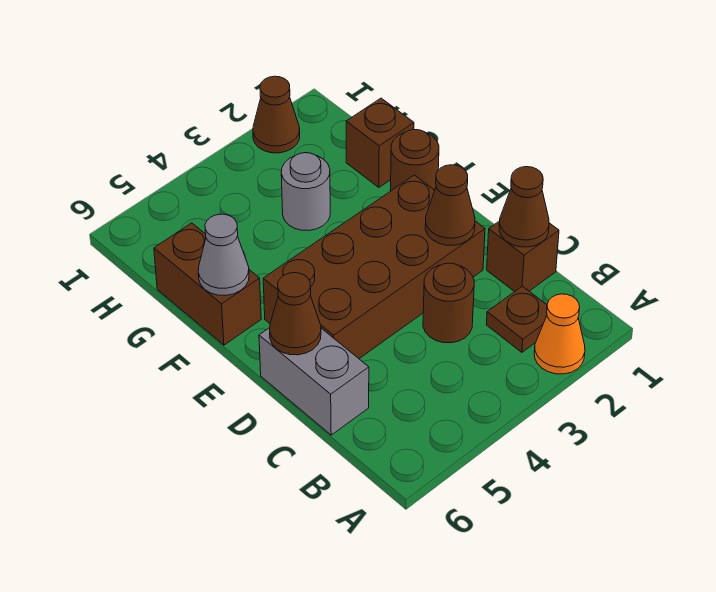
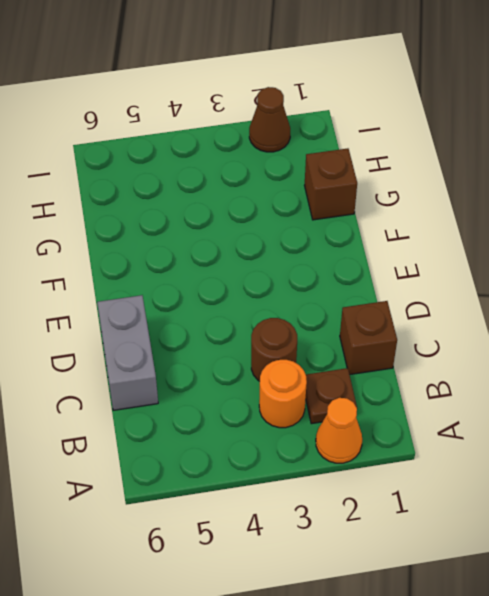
orange 1x1 round brick [259,360,307,428] -> none
none -> brown 2x4 brick [263,175,485,359]
none -> brown 1x1 round brick [391,130,439,191]
none -> brown 1x2 brick [154,223,261,345]

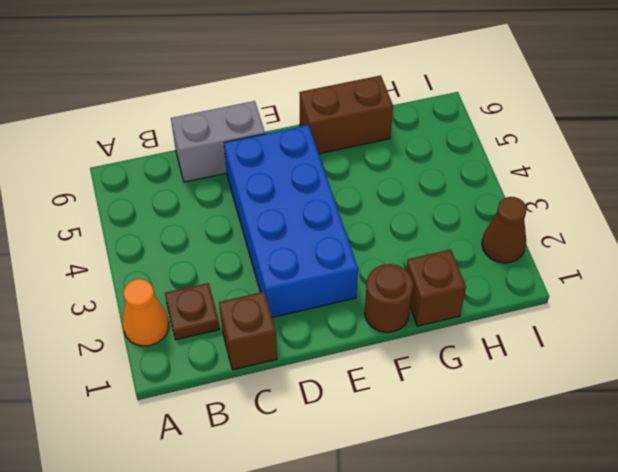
blue 2x4 brick [224,125,358,317] -> brown 2x4 brick [263,175,485,359]
none -> brown 1x1 round brick [423,263,474,343]
none -> grey 1x1 round brick [281,153,330,231]
none -> brown 1x1 cone [499,167,549,247]

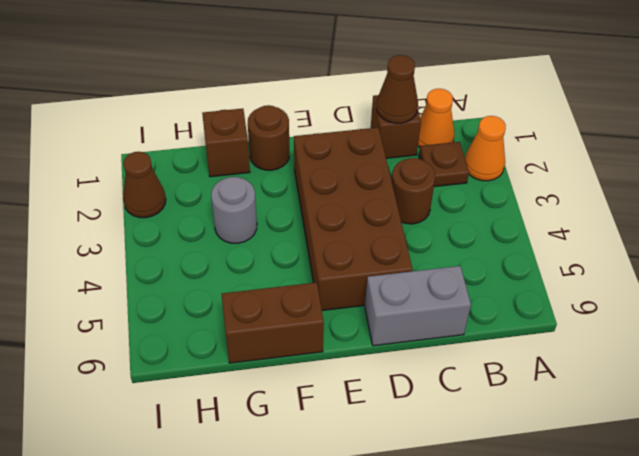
orange 1x1 cone [418,89,454,147] -> none
none -> brown 1x1 cone [425,165,475,245]
none -> brown 1x1 cone [270,273,321,355]
none -> grey 1x1 cone [198,214,249,295]

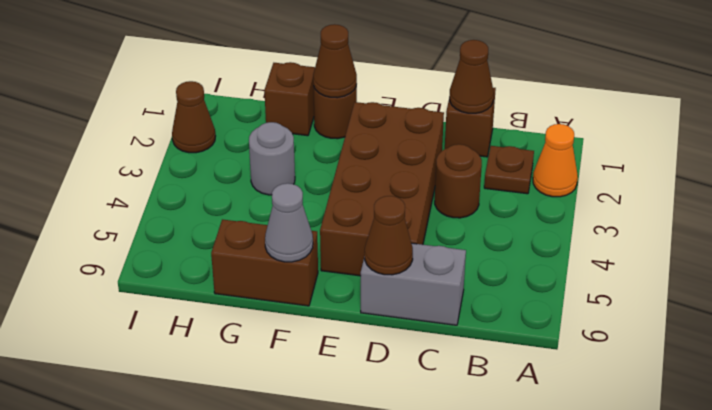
brown 1x1 cone [313,24,357,98] -> brown 1x1 cone moved to [425,165,475,245]

